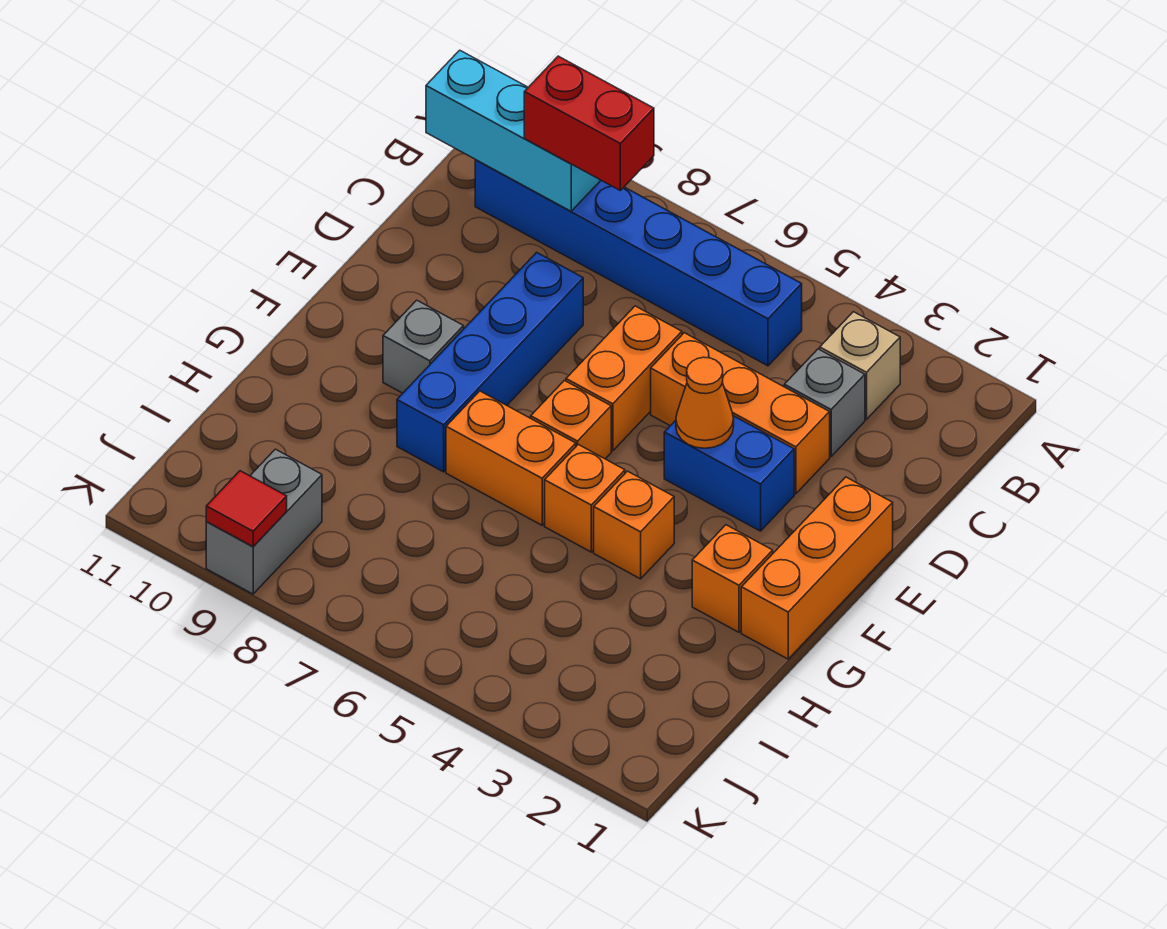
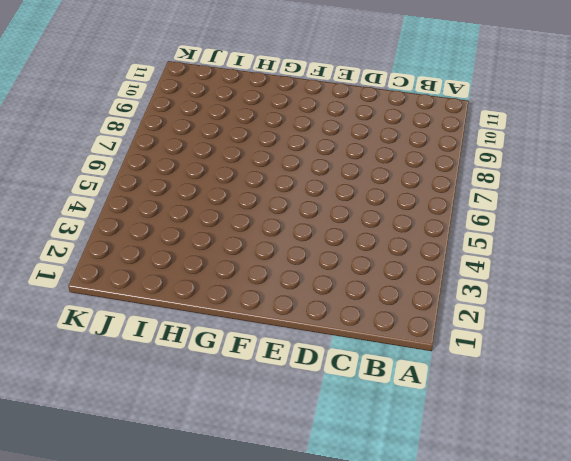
none -> tan 1x1 brick [820,312,900,419]
none -> blue 1x6 brick [475,160,802,366]
none -> grey 1x1 brick [784,349,865,456]

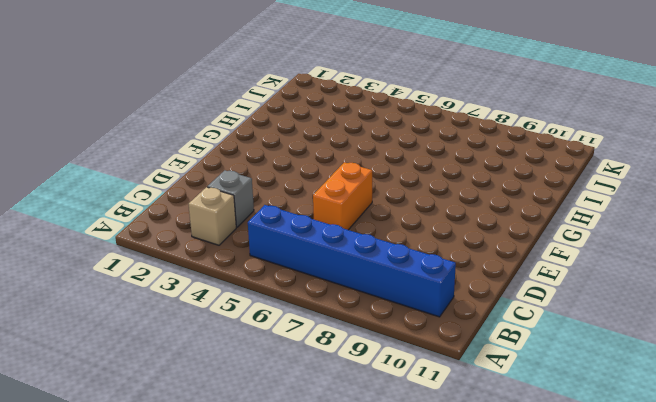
none -> orange 1x3 brick [651,333,830,494]
none -> blue 1x4 brick [397,252,583,472]
none -> orange 1x3 brick [741,477,893,659]

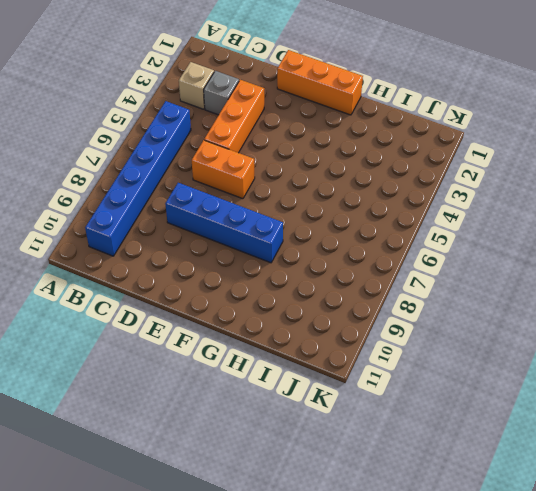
none -> blue 1x2 brick [664,416,794,531]
none -> orange 1x1 brick [531,381,611,459]
none -> grey 1x1 brick [383,300,464,393]

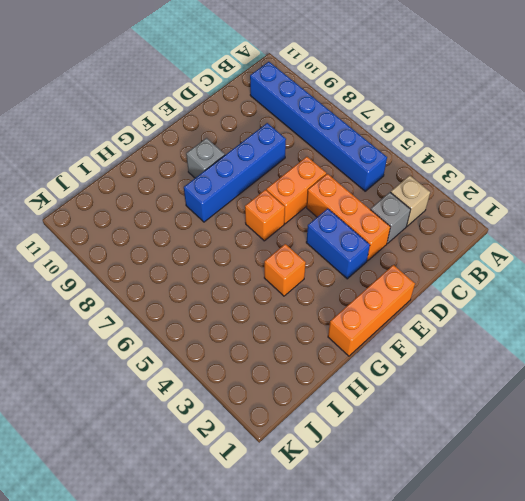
none -> orange 1x1 brick [692,525,773,632]
none -> orange 1x1 brick [545,445,625,552]
none -> orange 1x2 brick [446,391,576,525]

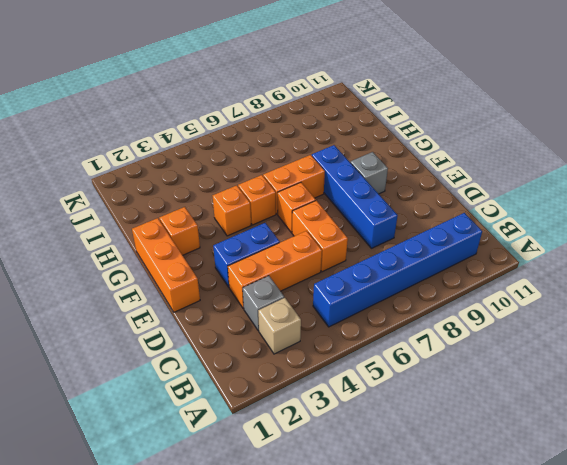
none -> grey 1x2 brick [206,449,322,594]
none -> cyan 1x3 brick [426,50,601,211]
none -> orange 1x1 cone [676,357,734,448]

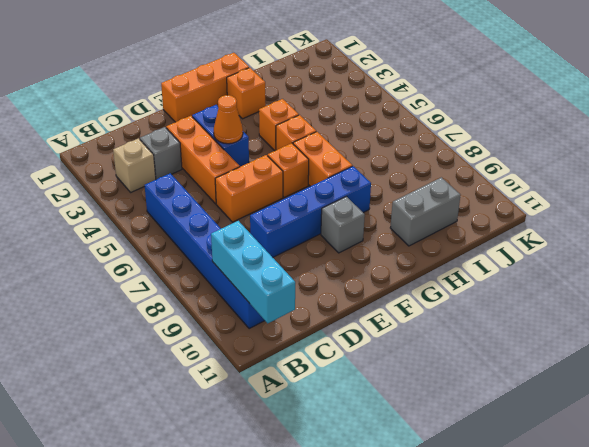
grey 1x2 brick [390,177,460,246] -> grey 1x2 brick moved to [206,449,322,594]
none -> red 1x1 tile [206,471,287,546]
none -> red 1x2 brick [524,56,654,190]

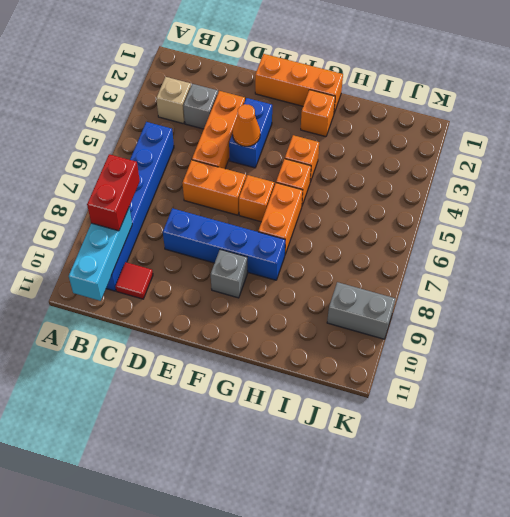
red 1x1 tile [116,262,153,299] -> red 1x1 tile moved to [206,471,287,546]

